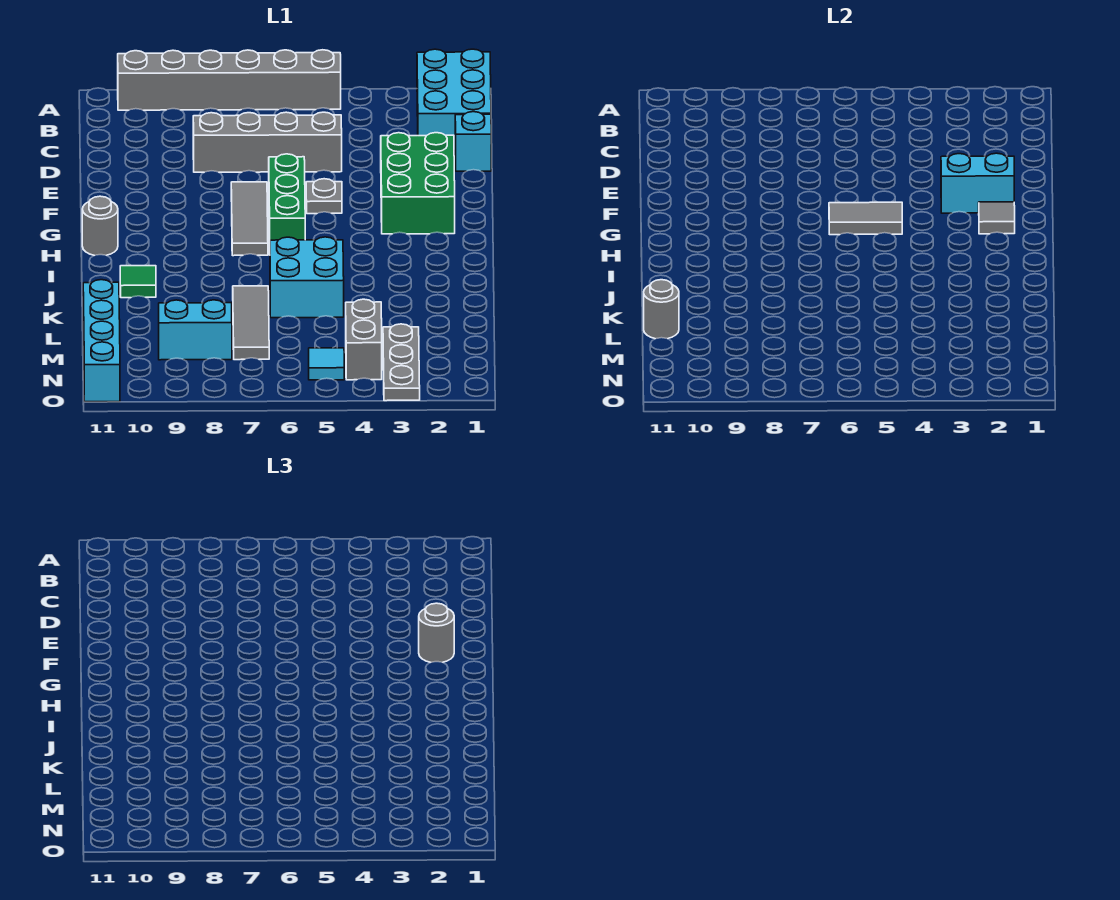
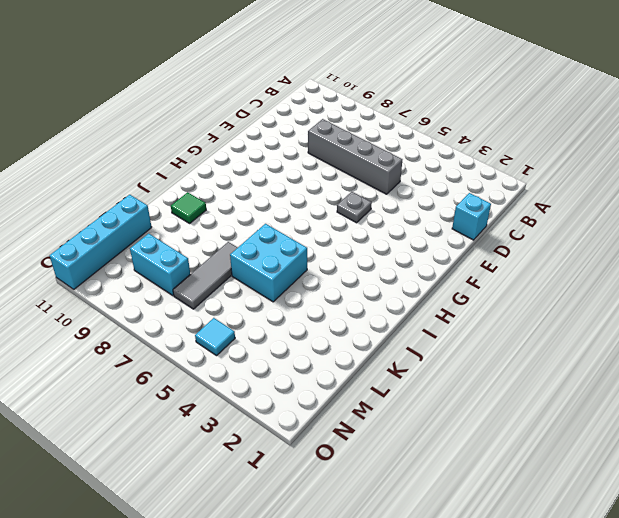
none -> cyan 2x3 brick [417,49,491,151]
none -> grey 1x6 brick [118,50,341,110]
none -> green 2x3 brick [381,133,455,234]

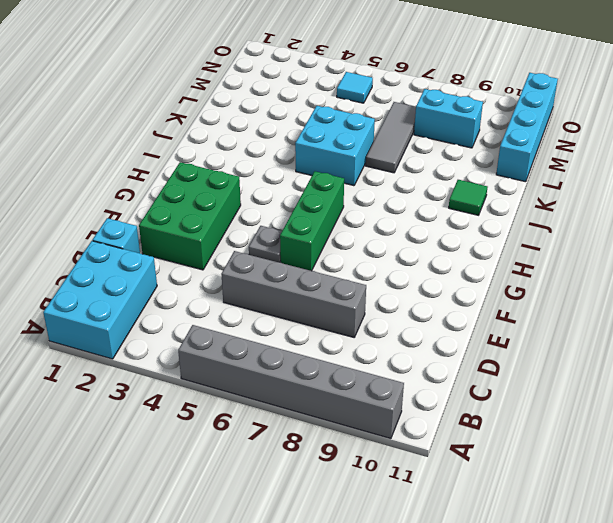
none -> grey 1x3 tile [231,182,268,256]
none -> grey 1x1 round brick [82,196,118,256]
none -> grey 1x3 plate [383,324,420,401]

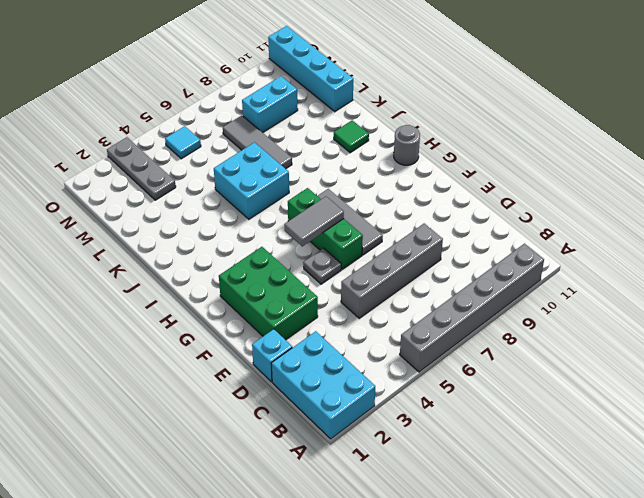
none -> grey 1x2 brick [346,299,382,380]
none -> cyan 1x2 brick [941,153,1014,213]
none -> grey 1x1 tile [979,202,1015,234]

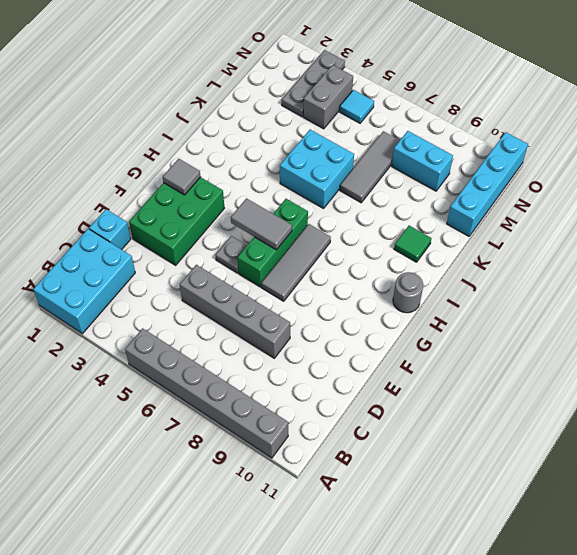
none -> cyan 1x2 brick [941,153,1014,213]
none -> grey 1x1 round brick [644,280,679,339]
none -> grey 1x1 round brick [419,603,454,662]

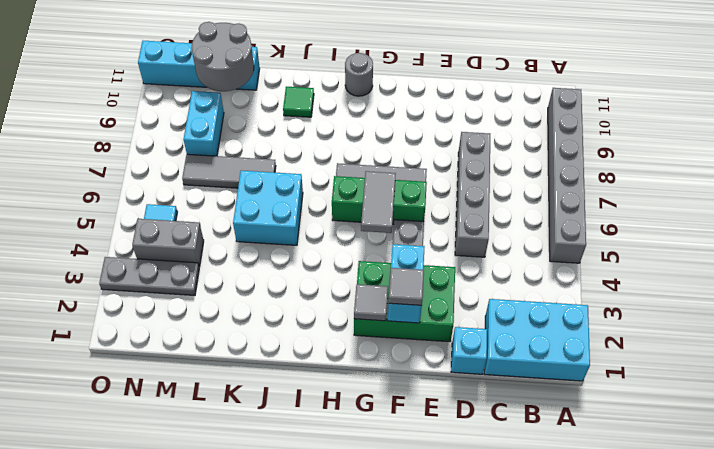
grey 1x1 tile [389,268,424,305] -> grey 1x1 round brick [419,603,454,662]
grey 2x2 round brick [192,22,254,91] -> grey 1x1 round brick [644,280,679,339]

